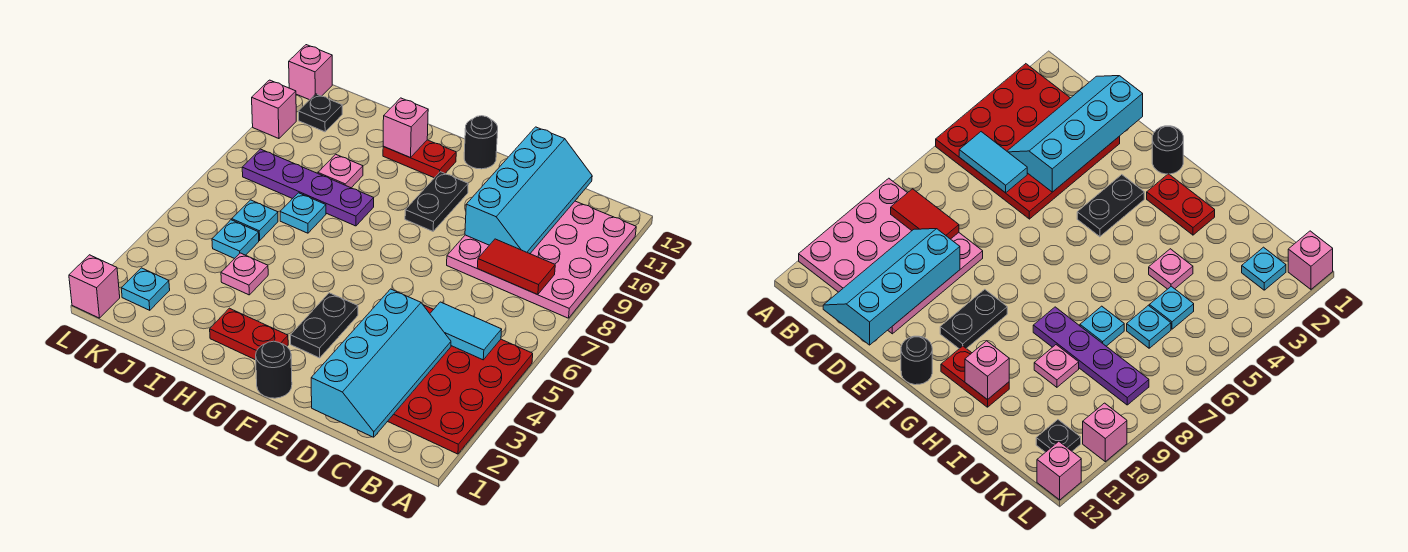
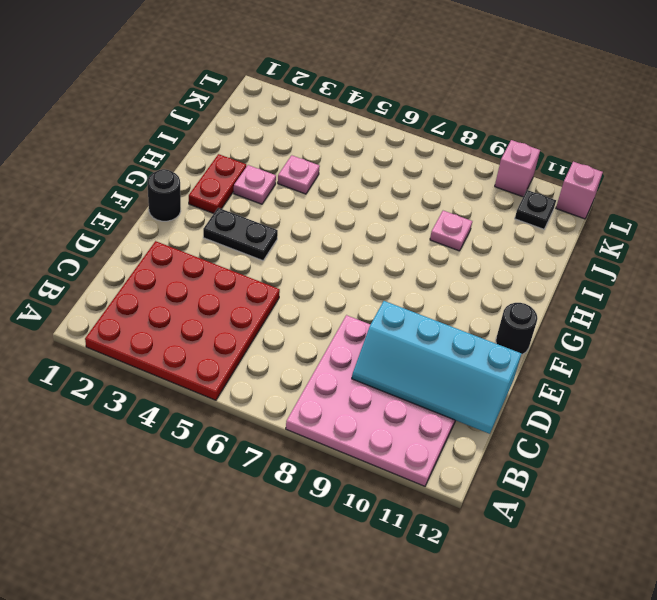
pink 1x1 plate [234,165,276,204] -> none
none -> black 1x2 plate [405,172,468,231]
none -> red 1x2 plate [383,140,456,178]
none -> purple 1x4 plate [242,149,374,226]

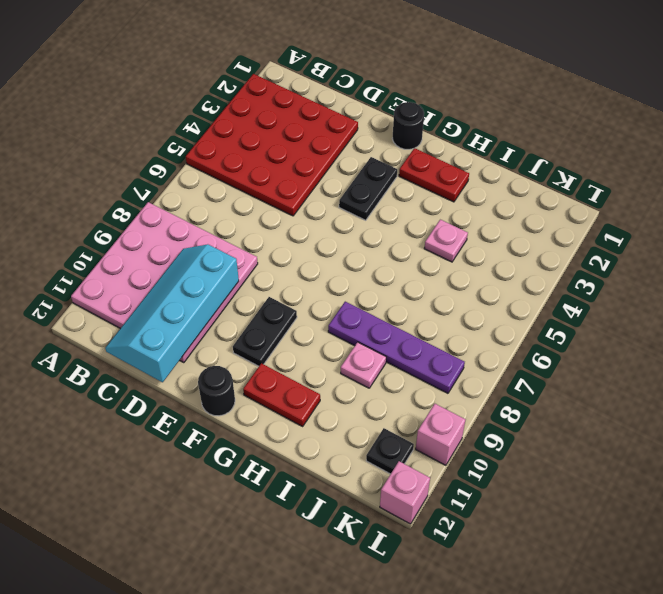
none -> cyan 1x1 plate [280,193,326,233]
none -> cyan 1x1 plate [212,220,259,259]
none -> cyan 1x1 plate [232,200,278,241]

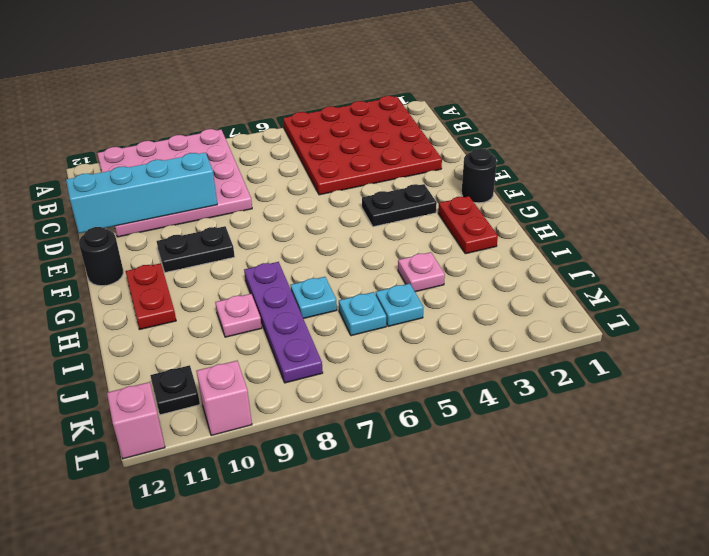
none -> cyan 1x1 plate [121,268,170,310]
none -> pink 1x1 brick [69,255,120,318]
none -> cyan 1x2 tile [430,302,502,360]

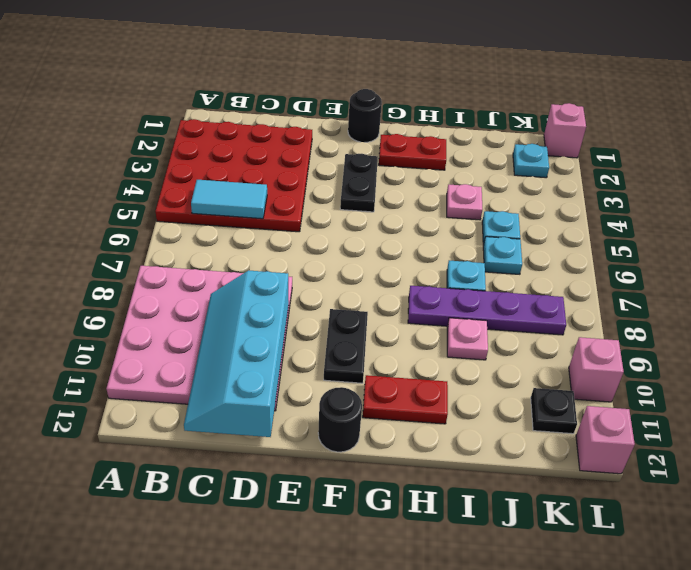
none -> red 1x2 tile [477,239,555,295]
none -> cyan 2x4 slope [311,289,451,437]
none -> pink 1x1 brick [383,98,428,157]

